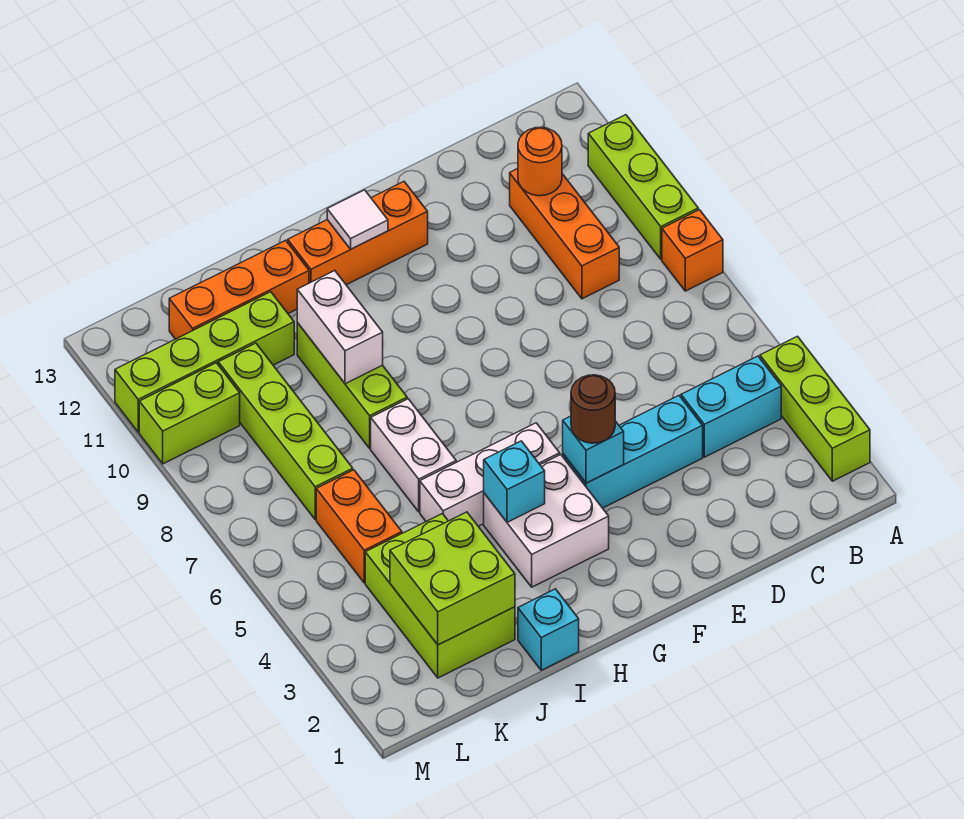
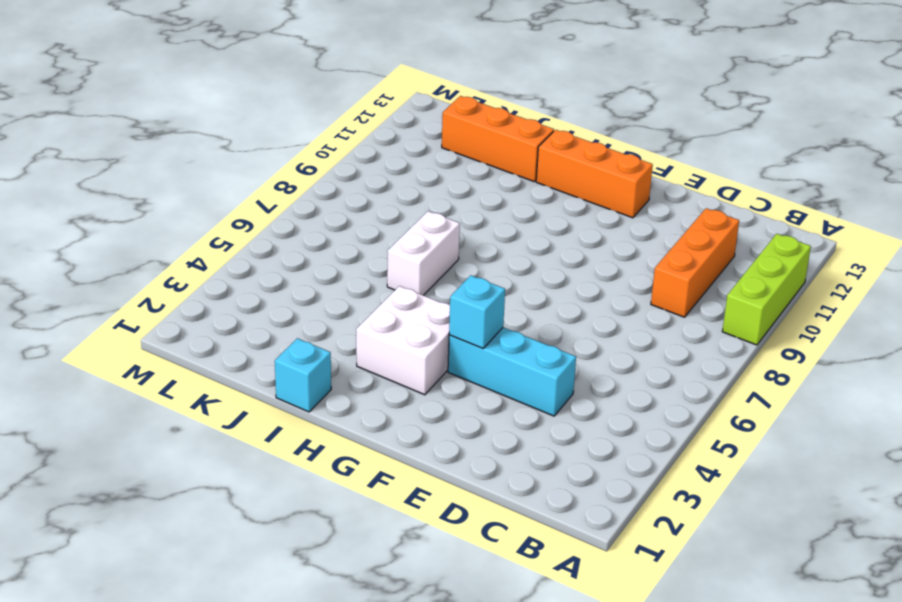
none -> lime 1x3 brick [760,336,870,481]
none -> orange 1x1 brick [662,210,723,291]
none -> cyan 1x2 brick [681,356,781,457]

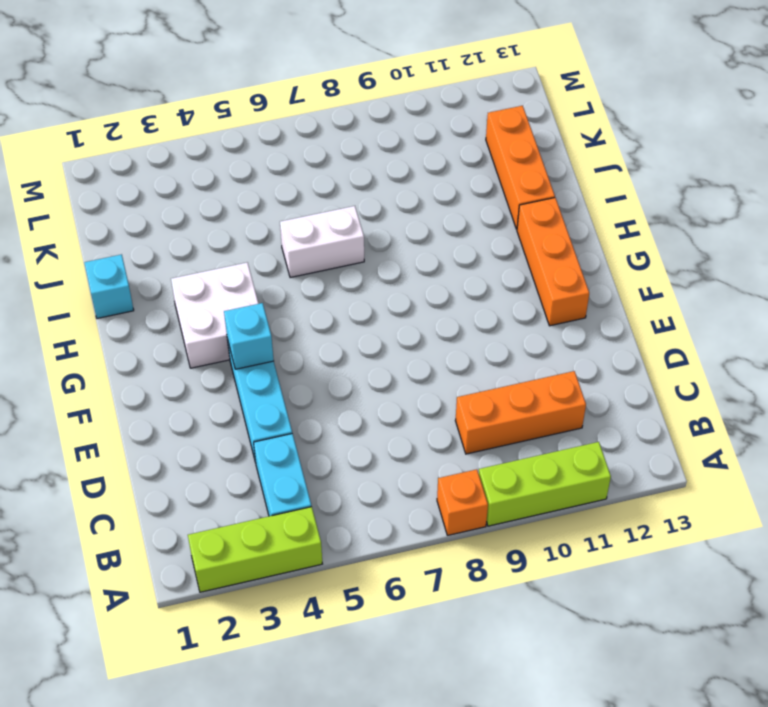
none -> white 1x3 brick [420,423,560,526]
none -> lime 1x3 brick [297,323,407,448]
none -> lime 2x3 brick [365,514,515,678]

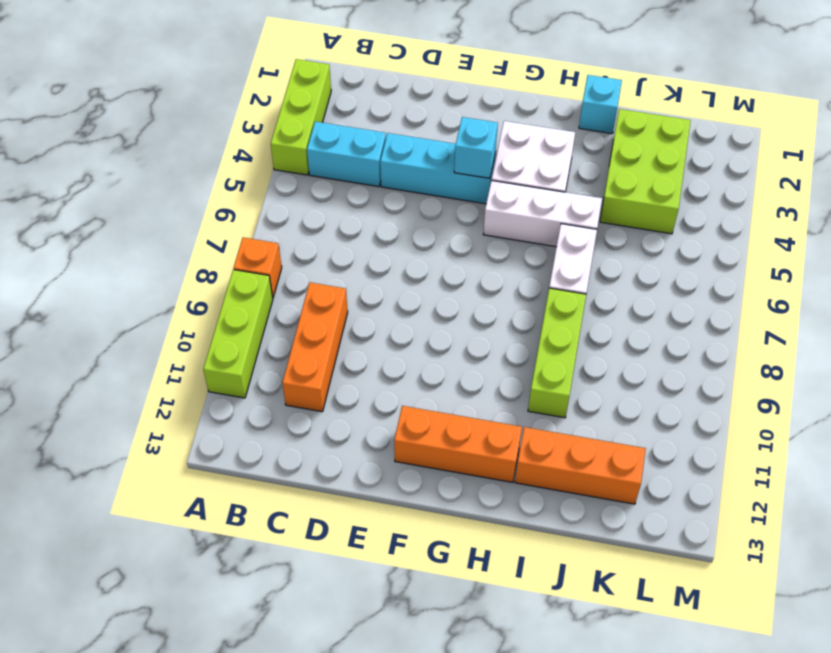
none -> lime 1x4 brick [115,292,294,432]
none -> orange 1x2 brick [316,470,402,583]
none -> lime 1x4 brick [218,343,353,520]

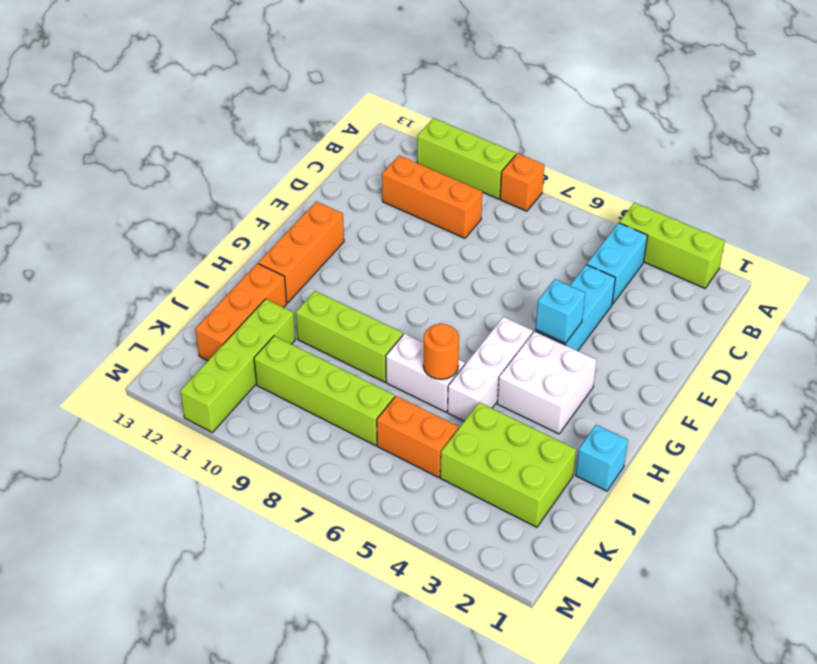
orange 1x1 round brick [423,324,459,379] -> orange 1x1 round brick moved to [518,127,562,196]
none -> lime 1x2 brick [139,363,240,464]
none -> white 1x1 tile [327,190,388,249]
none -> cyan 1x1 brick [484,441,545,522]

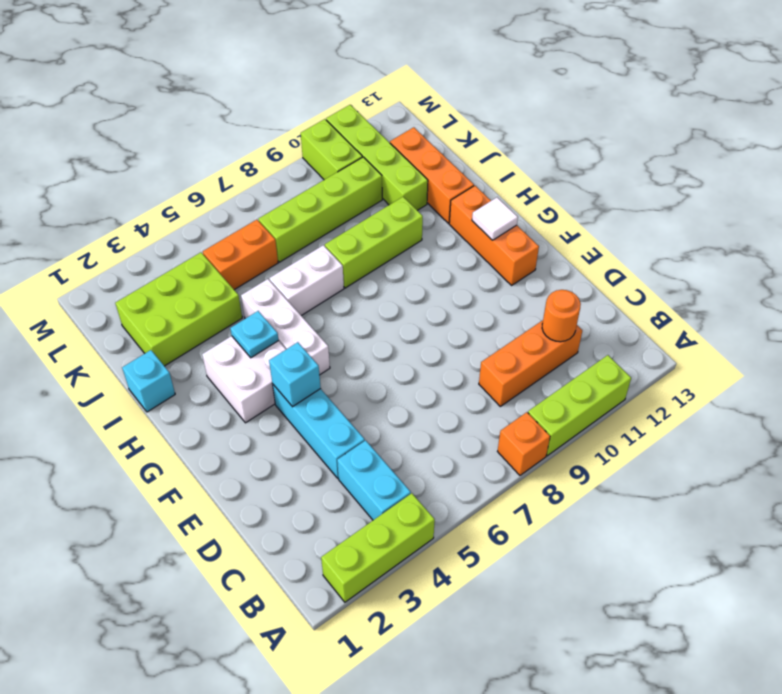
cyan 1x1 plate [230,311,279,358] -> cyan 1x1 brick [484,441,545,522]
none -> white 1x2 brick [297,271,383,384]
none -> lime 2x2 brick [390,512,515,645]
none -> brown 1x1 round brick [571,375,615,443]

